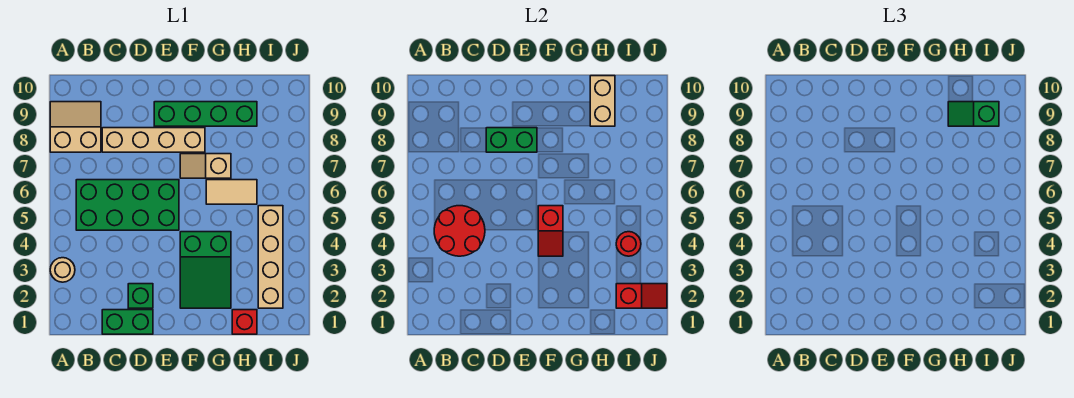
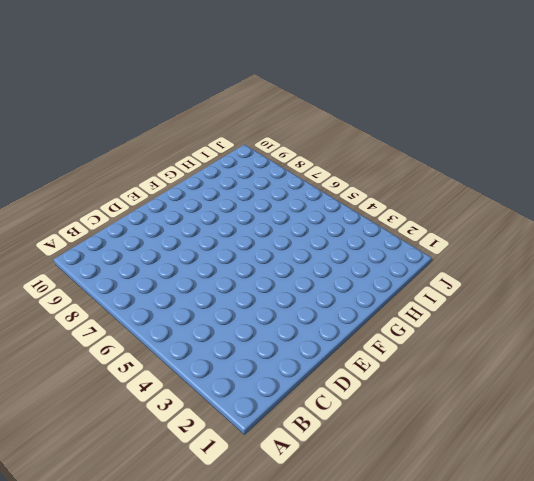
none -> tan 1x1 round brick [50,258,75,282]
none -> tan 2x2 slope [50,102,101,152]
none -> green 2x4 brick [76,180,179,230]

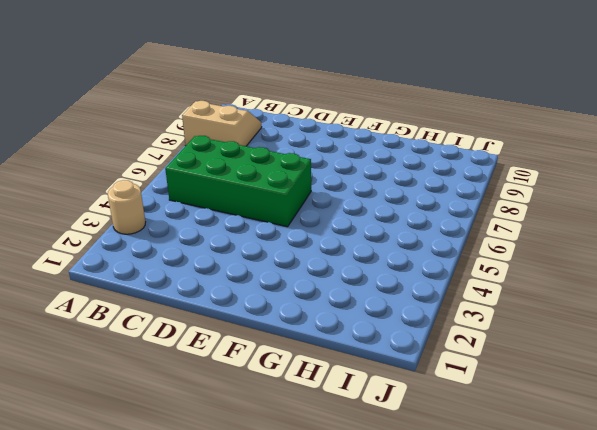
none -> green 1x2 brick [102,310,153,334]
none -> tan 1x4 brick [102,128,205,152]
none -> green 1x1 brick [128,284,153,308]

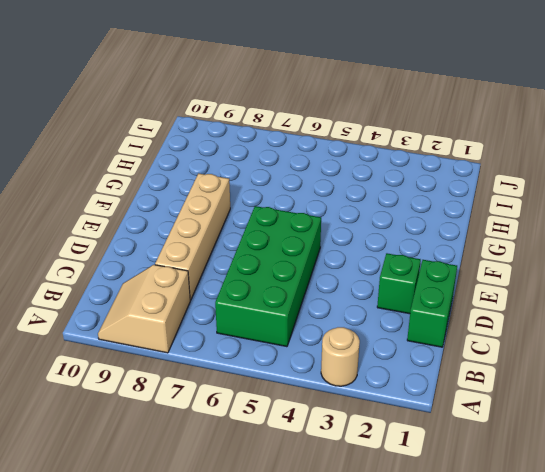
none -> green 1x4 brick [154,102,257,126]
none -> green 2x3 slope [180,232,231,308]
none -> tan 1x2 slope [180,154,231,178]

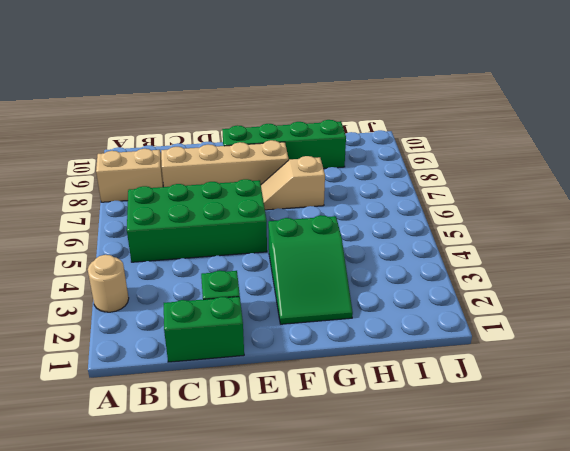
none -> tan 1x2 tile [206,180,257,204]
none -> red 1x1 brick [232,310,257,334]
none -> tan 1x4 brick [258,206,283,308]

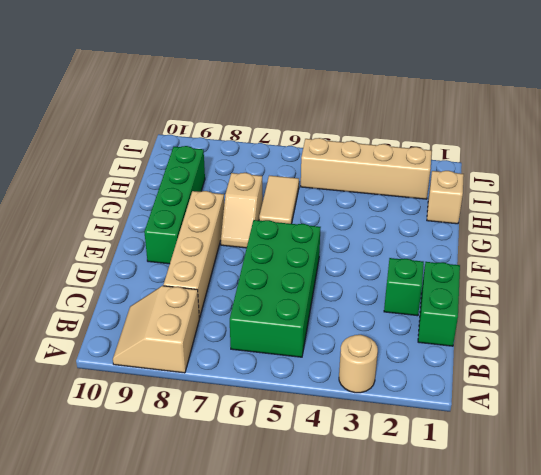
tan 1x1 brick [427,171,464,224] -> red 1x1 brick [232,310,257,334]
none -> green 2x3 slope [180,232,231,308]
none -> red 2x2 round brick [434,206,485,256]
none -> green 1x2 brick [486,128,537,152]

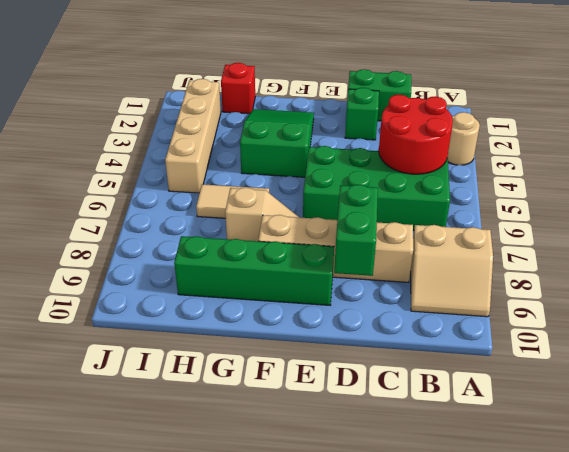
green 1x2 brick [334,185,378,276] -> green 1x2 brick turned to [486,128,537,152]
none -> red 1x2 slope [538,206,563,256]
none -> tan 1x2 brick [590,76,615,126]
none -> red 1x2 slope [616,284,667,308]

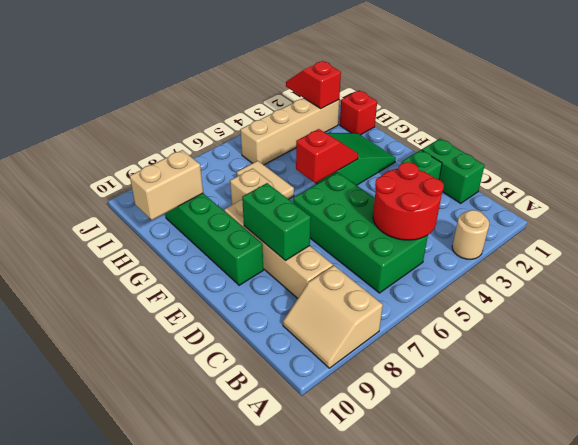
none -> red 1x1 round brick [616,232,641,256]
none -> green 1x2 slope [948,102,999,126]

